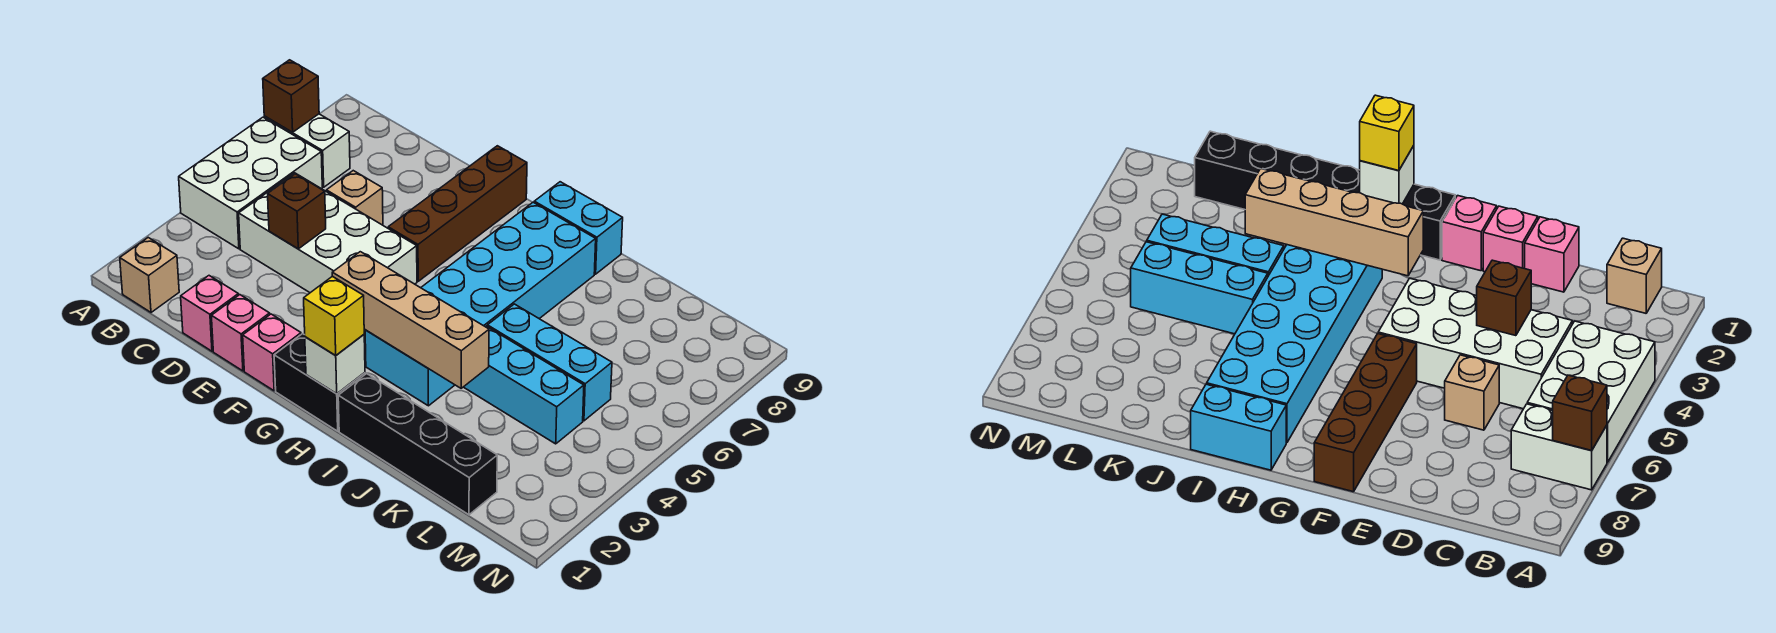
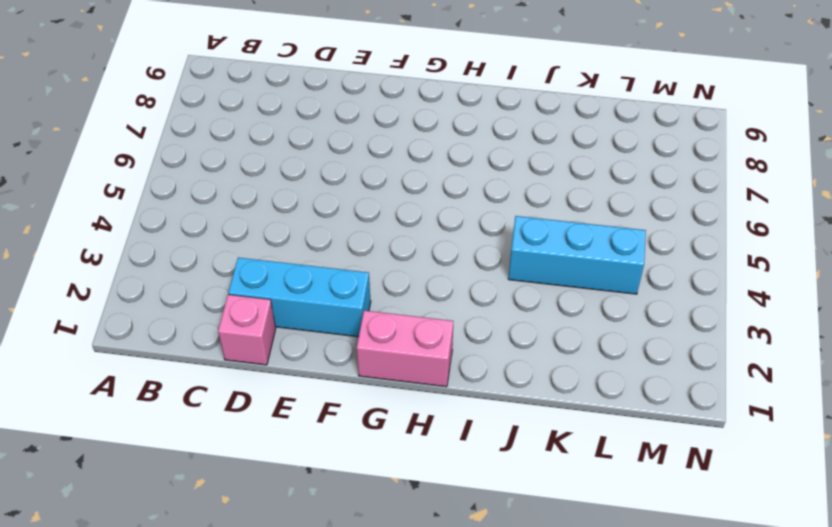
cyan 1x3 brick [228,258,371,337] -> cyan 1x3 brick moved to [487,304,612,421]
pink 1x2 brick [357,311,453,387] -> black 1x2 brick [274,334,365,431]
none -> white 2x3 brick [179,117,322,249]
none -> white 1x2 brick [264,114,350,187]
none -> tan 1x1 brick [120,238,179,312]

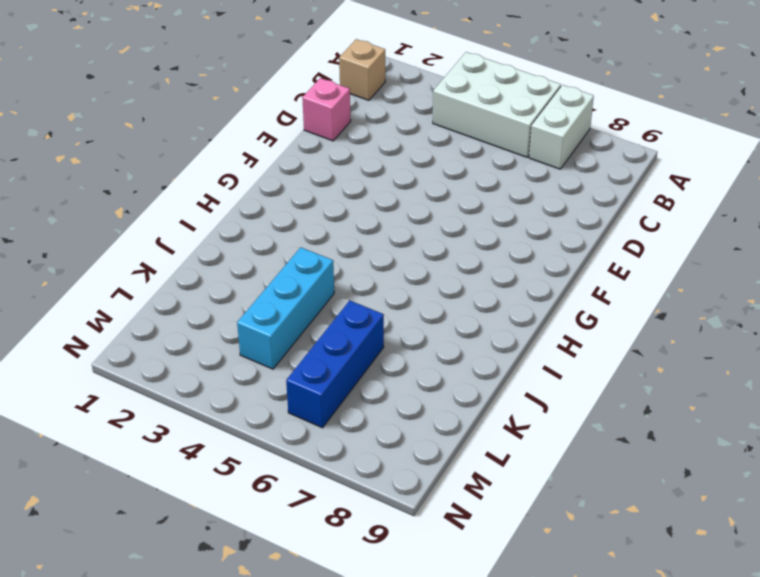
blue 1x3 brick [286,300,384,428] -> none
none -> white 2x4 brick [239,173,417,293]
none -> tan 1x1 brick [326,171,383,225]
none -> pink 1x1 brick [211,295,270,371]

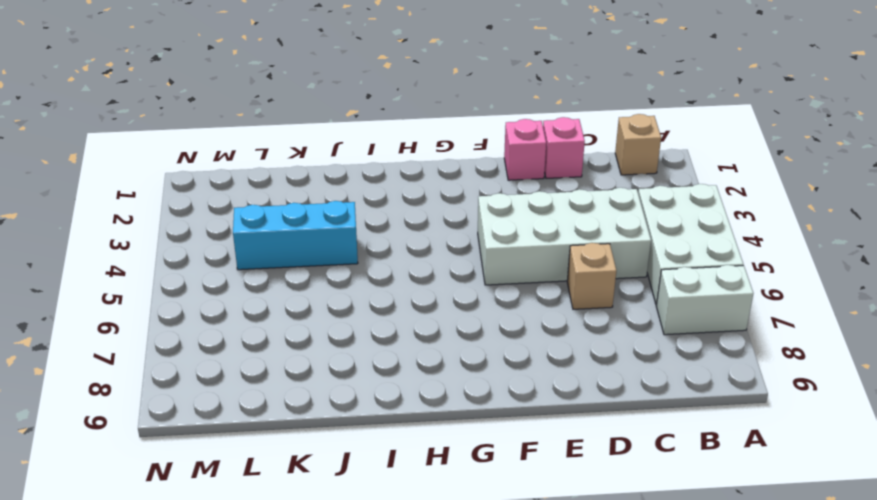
none -> pink 1x1 brick [243,314,301,391]
none -> brown 1x4 brick [388,146,527,281]
none -> black 1x2 brick [274,334,365,431]

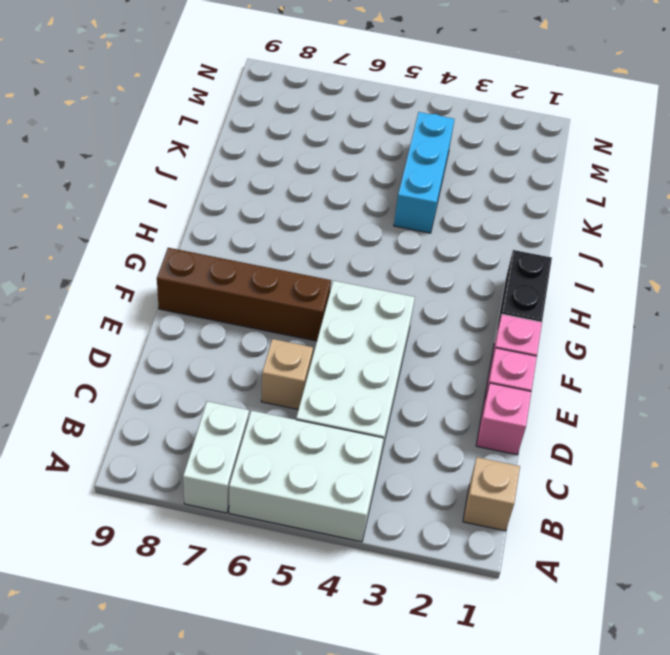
none -> cyan 2x6 brick [365,202,596,406]
none -> cyan 1x2 brick [534,182,623,274]
none -> black 1x4 brick [338,374,497,515]

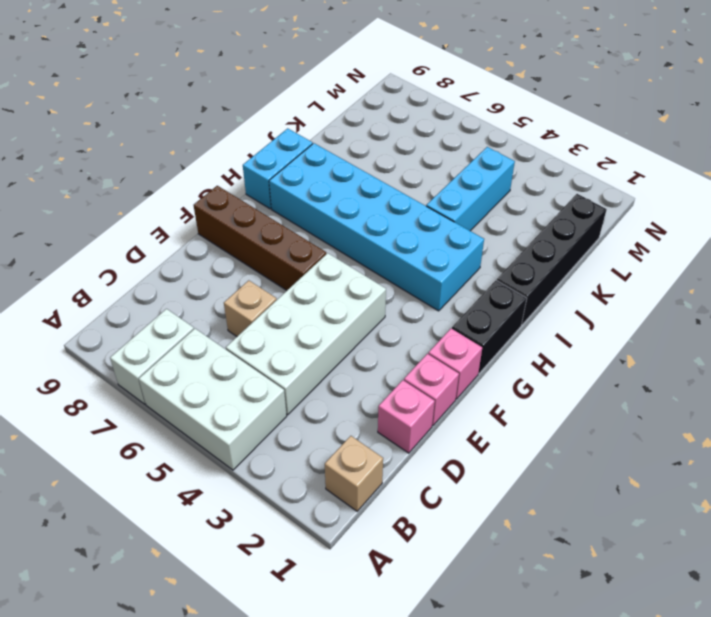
none -> cyan 1x3 brick [487,304,612,421]
none -> brown 1x1 brick [263,60,319,132]
none -> brown 1x1 brick [268,174,326,249]

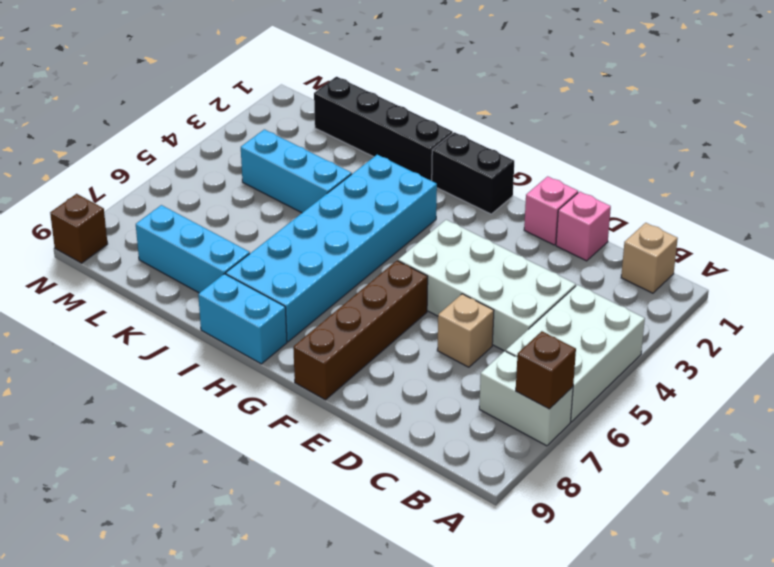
cyan 1x3 brick [136,205,250,293] -> cyan 1x3 brick moved to [487,304,612,421]
brown 1x1 brick [50,194,108,263] -> brown 1x1 brick moved to [268,174,326,249]
none -> pink 1x1 brick [243,314,301,391]
none -> tan 1x4 brick [332,252,489,388]
none -> white 1x1 brick [305,335,365,394]

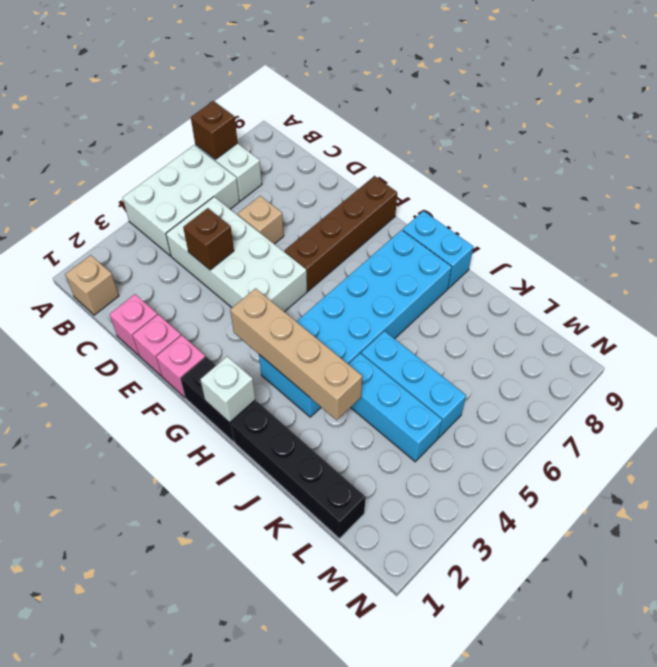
none -> yellow 1x1 brick [304,276,364,356]

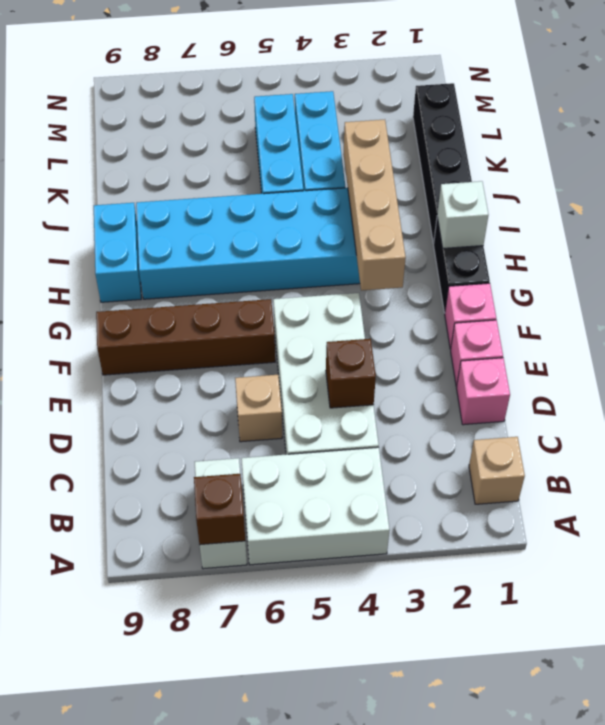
none -> yellow 1x1 brick [304,276,364,356]

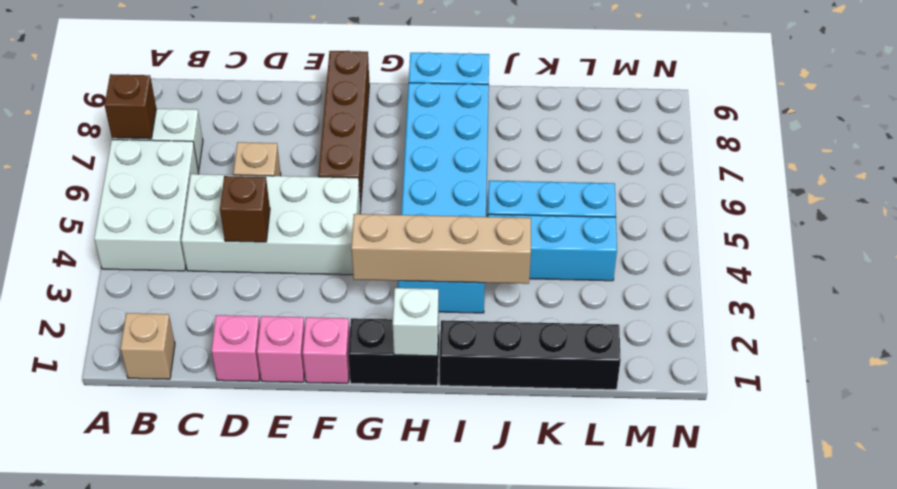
none -> yellow 1x1 brick [304,276,364,356]

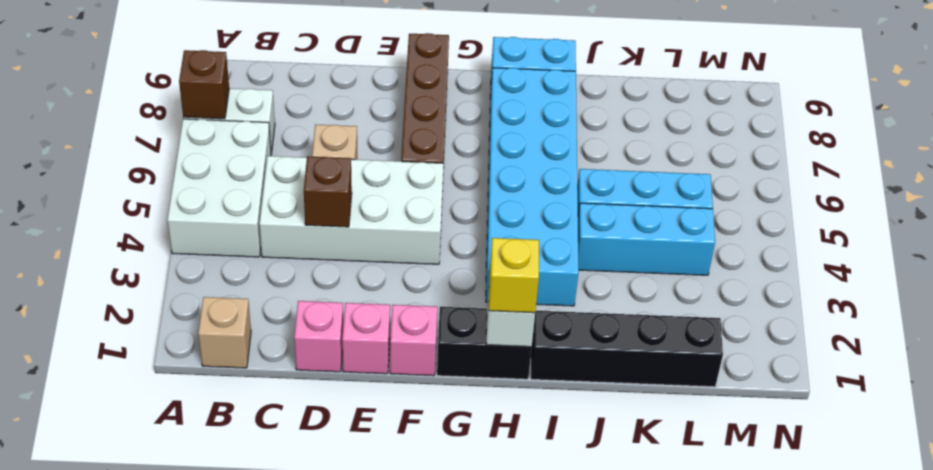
none -> tan 1x4 brick [332,252,489,388]

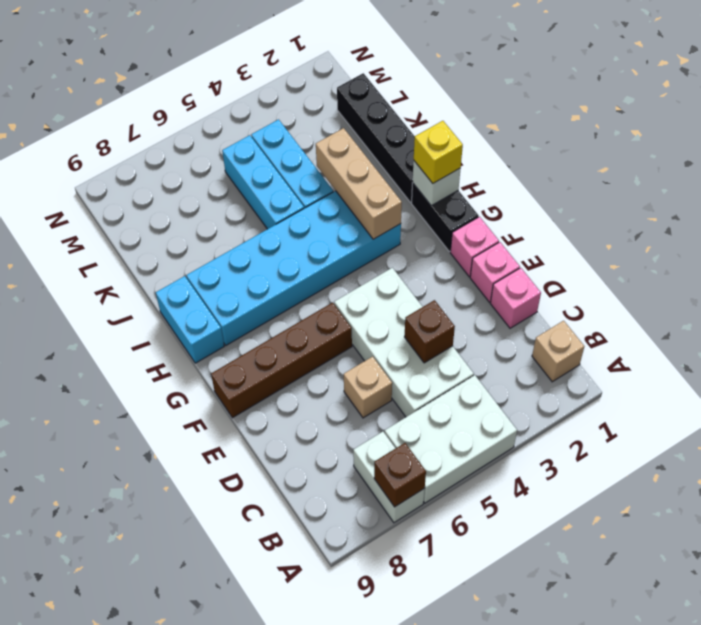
tan 1x3 brick [316,128,402,239] -> tan 1x4 brick [332,252,489,388]

